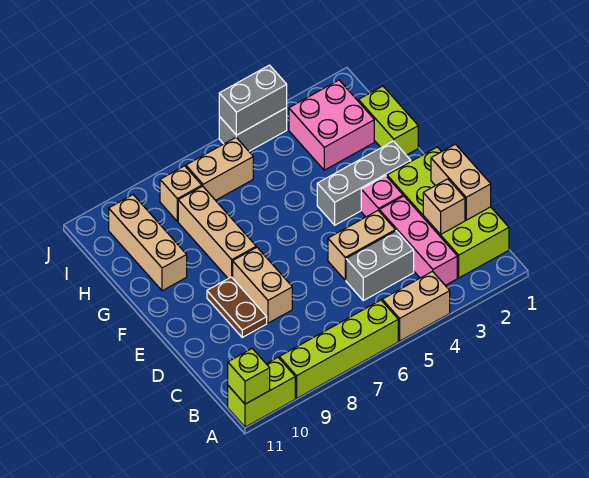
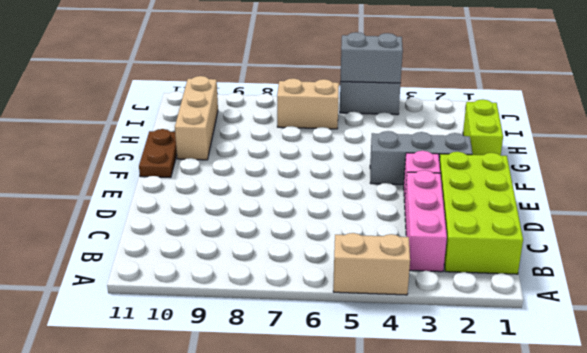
brown 1x2 plate [139,129,177,177] -> brown 1x2 plate moved to [207,277,267,337]
none -> lime 1x4 brick [279,300,398,398]
none -> lime 1x2 brick [228,357,295,427]
none -> grey 1x2 brick [346,231,414,301]

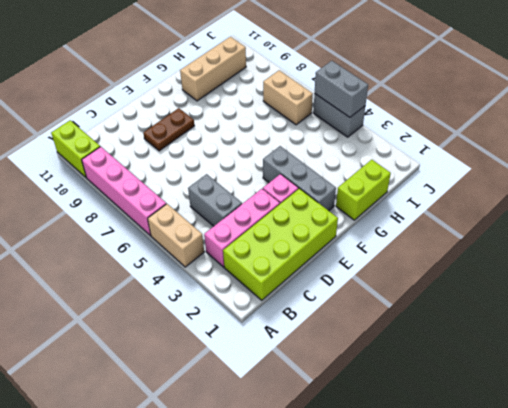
pink 1x4 brick [82,147,166,236] -> lime 1x4 brick [279,300,398,398]
none -> tan 1x2 brick [328,211,395,280]
none -> tan 1x2 brick [233,247,292,323]
none -> tan 1x3 brick [178,186,256,278]

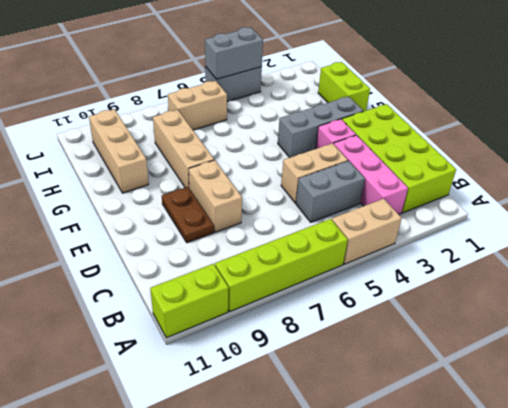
none -> pink 2x2 brick [289,80,374,170]
none -> tan 1x1 brick [160,166,202,221]
none -> lime 1x1 brick [228,349,270,404]

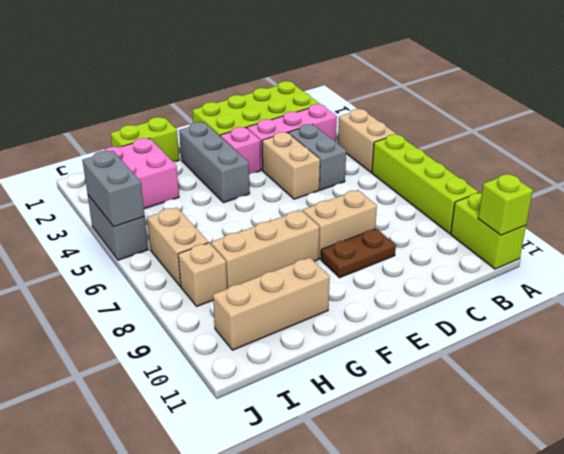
none -> tan 1x2 brick [431,144,491,220]
none -> tan 1x1 brick [423,179,465,235]

